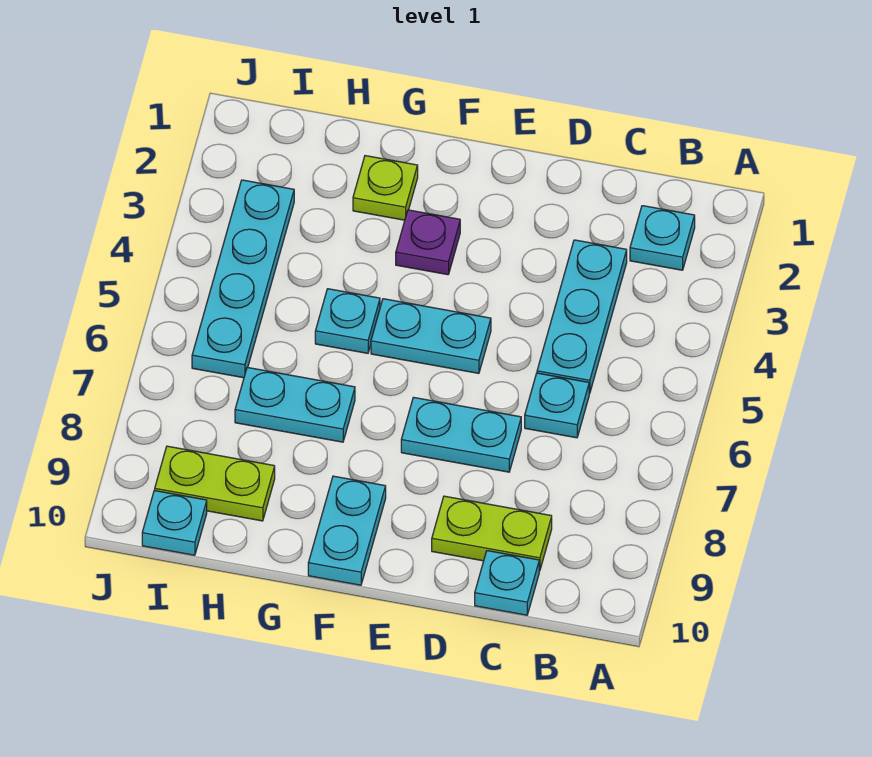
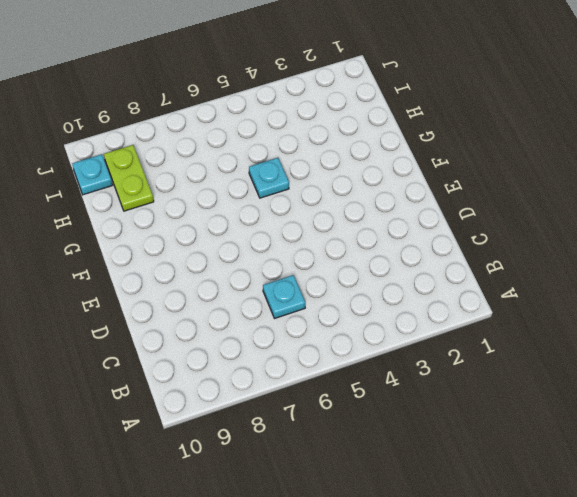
none -> cyan 1x1 plate [630,206,695,270]
none -> cyan 1x3 plate [537,240,627,393]
none -> lime 1x2 plate [432,496,552,571]

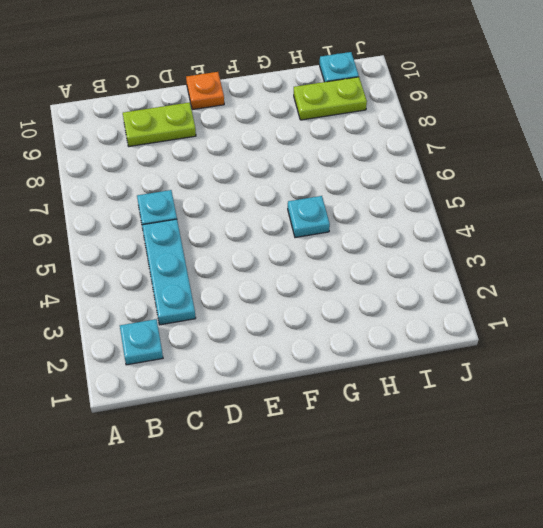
orange 1x1 plate [186,72,224,110] -> none
none -> cyan 1x1 plate [475,551,539,615]
none -> cyan 1x2 plate [401,397,521,472]
none -> cyan 1x2 plate [371,299,491,373]

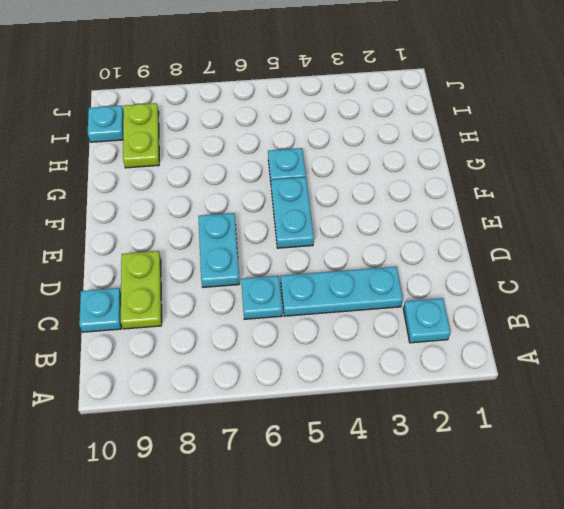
none -> purple 1x1 plate [396,210,460,275]
none -> cyan 1x2 plate [308,476,386,585]
none -> lime 1x1 plate [353,156,418,220]

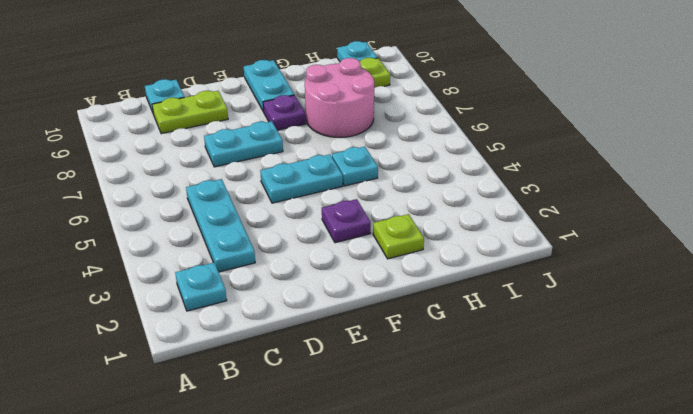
purple 1x1 plate [263,95,306,130] -> none
pink 2x2 round brick [305,58,374,137] -> cyan 1x2 plate [235,367,355,442]
none -> cyan 1x1 plate [525,373,589,438]
none -> cyan 1x4 plate [192,180,294,378]

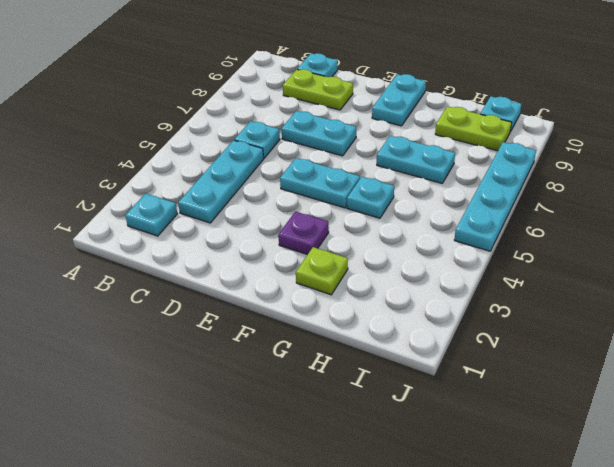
cyan 1x4 plate [454,142,536,251] -> cyan 1x4 plate moved to [192,180,294,378]

